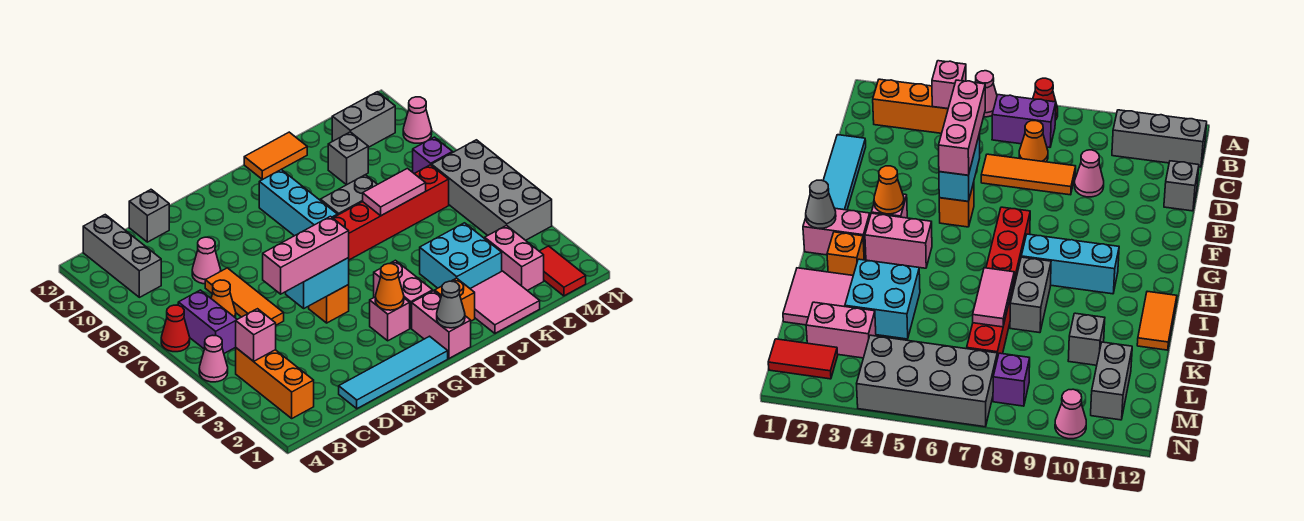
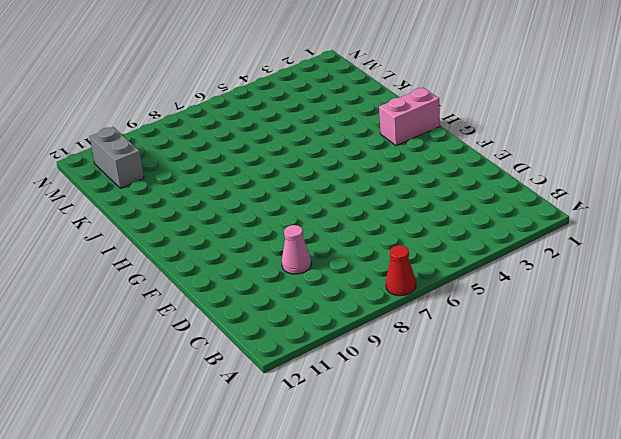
none -> pink 1x1 cone [199,335,228,382]
none -> orange 1x3 brick [236,348,314,418]
none -> purple 1x2 brick [178,290,237,353]
none -> grey 1x3 brick [83,215,161,297]

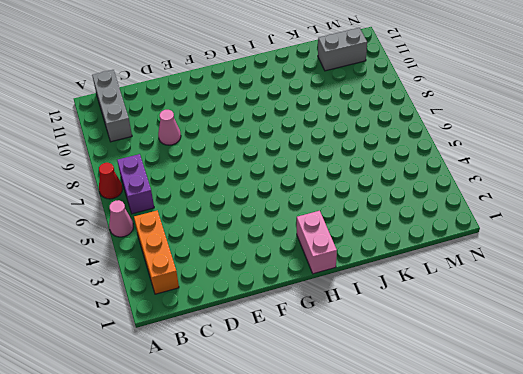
none -> orange 1x1 cone [211,280,236,318]
none -> cyan 1x4 tile [339,336,448,409]
none -> orange 1x3 tile [205,268,284,325]
none -> grey 1x1 brick [129,190,169,242]

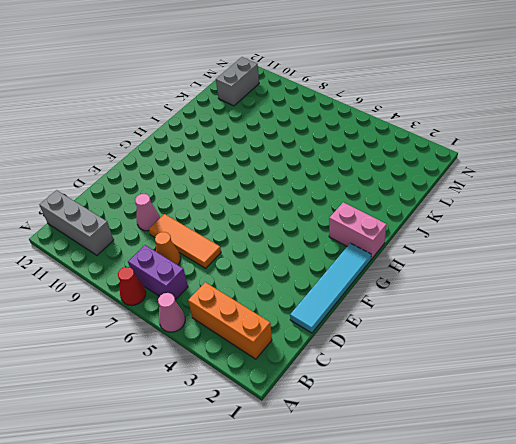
none -> grey 1x1 brick [129,190,169,242]
none -> orange 1x1 brick [309,285,349,323]
none -> pink 1x1 brick [370,297,410,341]
none -> red 1x6 brick [333,165,449,260]

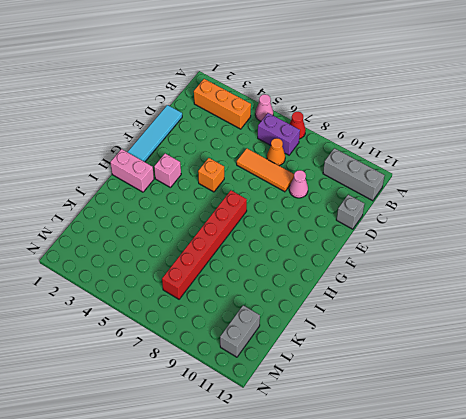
none -> pink 1x2 brick [374,260,433,328]
none -> cyan 1x3 brick [259,170,337,236]
none -> orange 1x1 brick [435,278,475,321]
none -> grey 1x2 brick [320,175,377,215]

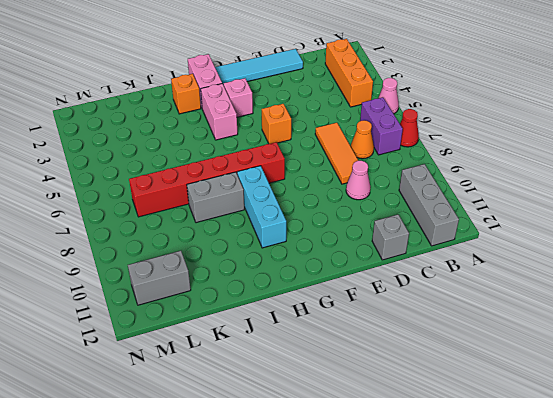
none -> orange 1x2 tile [244,132,307,180]
none -> pink 2x2 tile [470,271,540,333]
none -> cyan 2x2 brick [420,223,502,288]
none -> grey 1x1 brick [328,132,368,185]

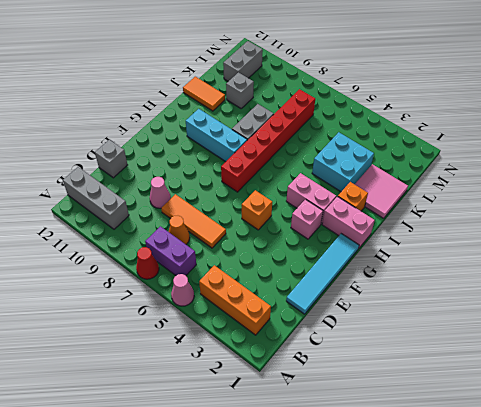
orange 1x2 tile [183,77,225,111] -> orange 1x2 tile turned to [244,132,307,180]
none -> pink 1x2 brick [485,225,544,291]
none -> red 1x2 tile [539,246,586,296]
none -> grey 2x4 brick [432,140,552,240]
none -> purple 1x1 brick [413,137,453,173]

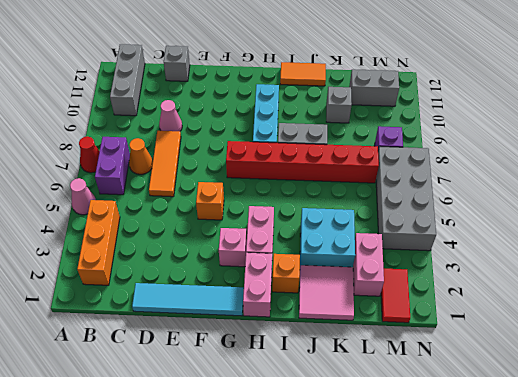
none -> pink 1x1 cone [403,97,432,143]
none -> pink 1x1 brick [236,309,276,361]
none -> cyan 1x2 brick [286,258,349,308]
none -> orange 1x1 cone [375,264,404,310]

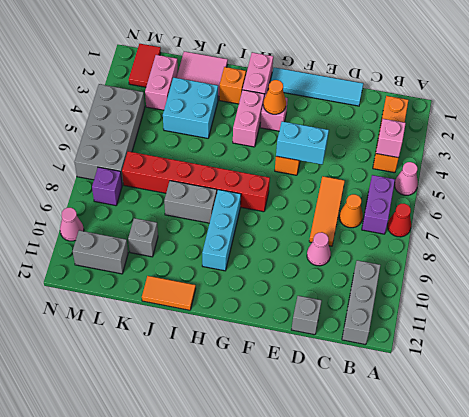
none -> grey 1x1 cone [437,281,465,328]
none -> pink 1x2 tile [363,168,426,216]
none -> pink 1x3 brick [263,216,349,294]

